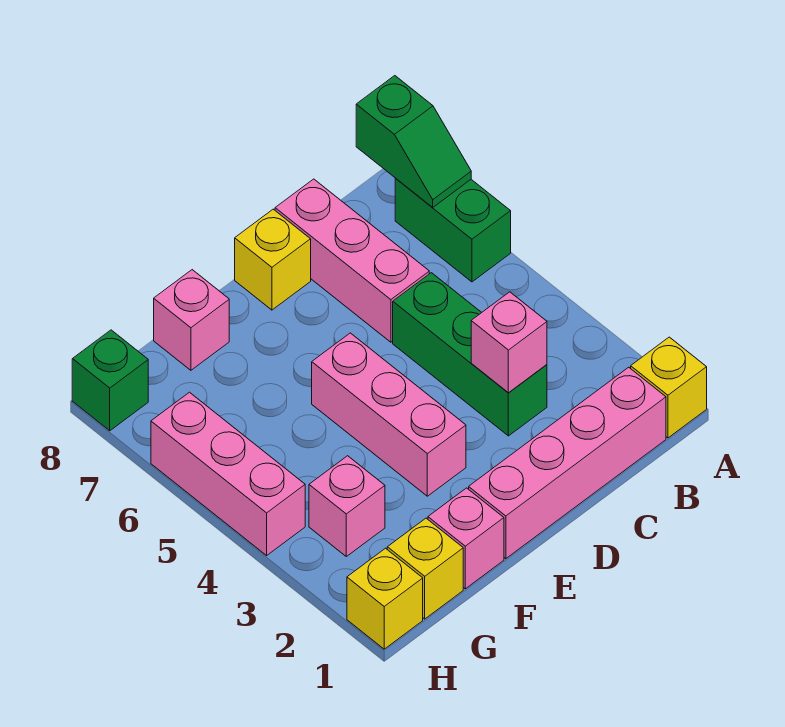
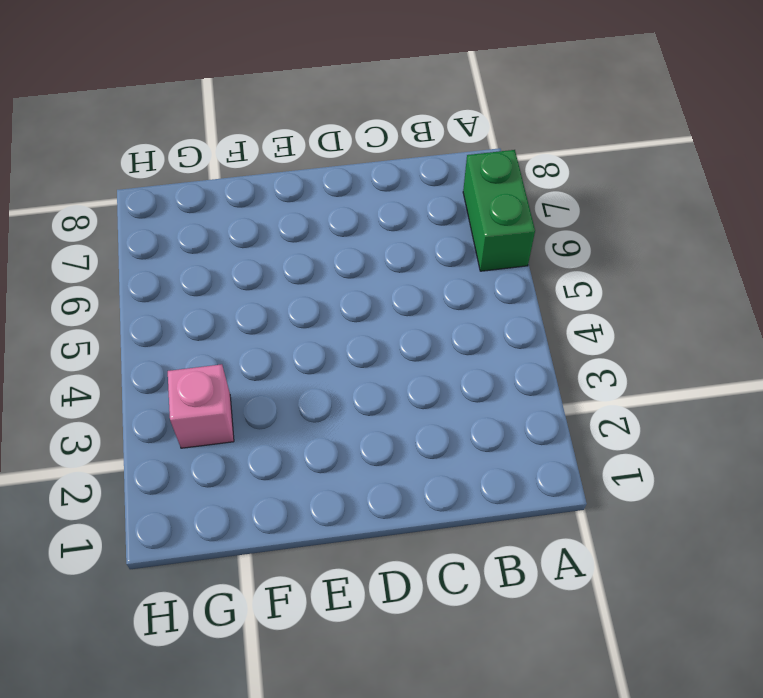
none -> yellow 1x1 brick [631,337,707,438]
none -> pink 1x4 brick [469,367,666,559]
none -> green 1x3 brick [393,273,547,436]

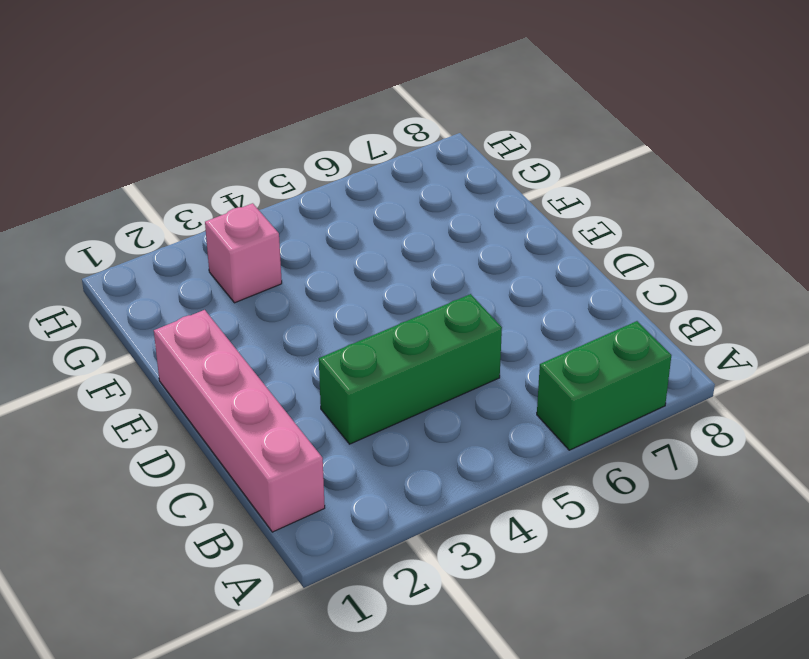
none -> yellow 1x1 brick [631,337,707,438]
none -> pink 1x3 brick [275,179,429,342]
none -> yellow 1x1 brick [235,209,311,310]

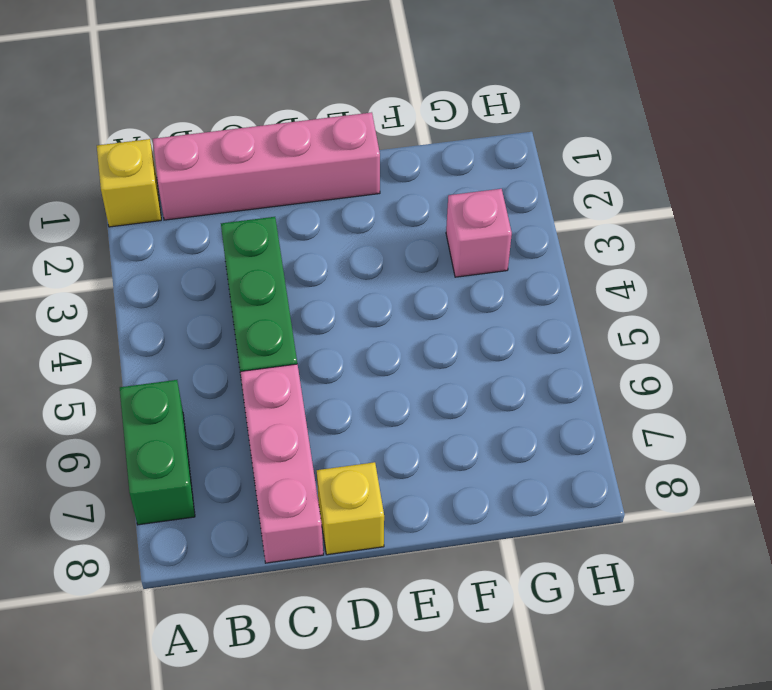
none -> pink 1x3 brick [312,333,466,496]
none -> pink 1x1 brick [428,488,504,589]
none -> pink 1x1 brick [154,270,229,370]

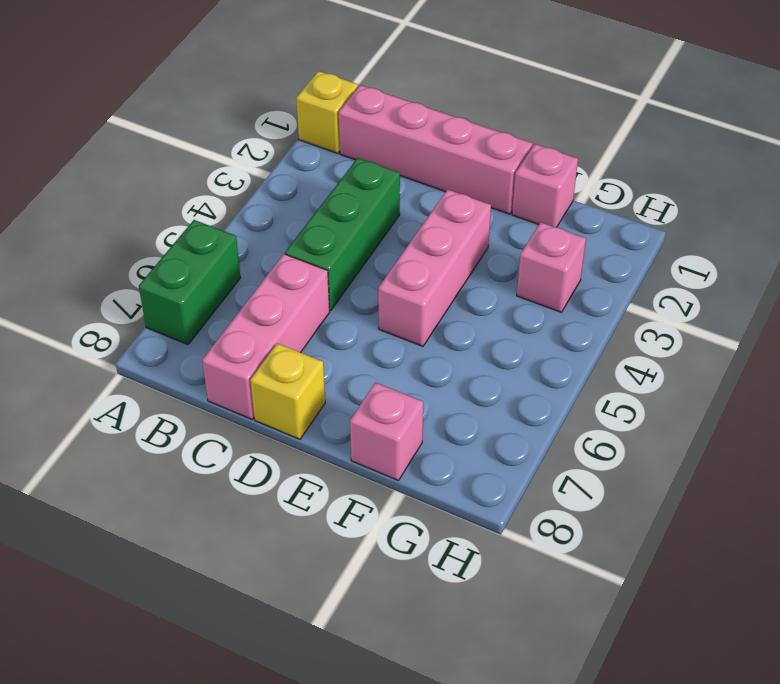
none -> yellow 1x1 brick [387,518,463,619]
none -> yellow 1x1 brick [347,548,423,649]
none -> pink 1x3 brick [151,392,305,555]

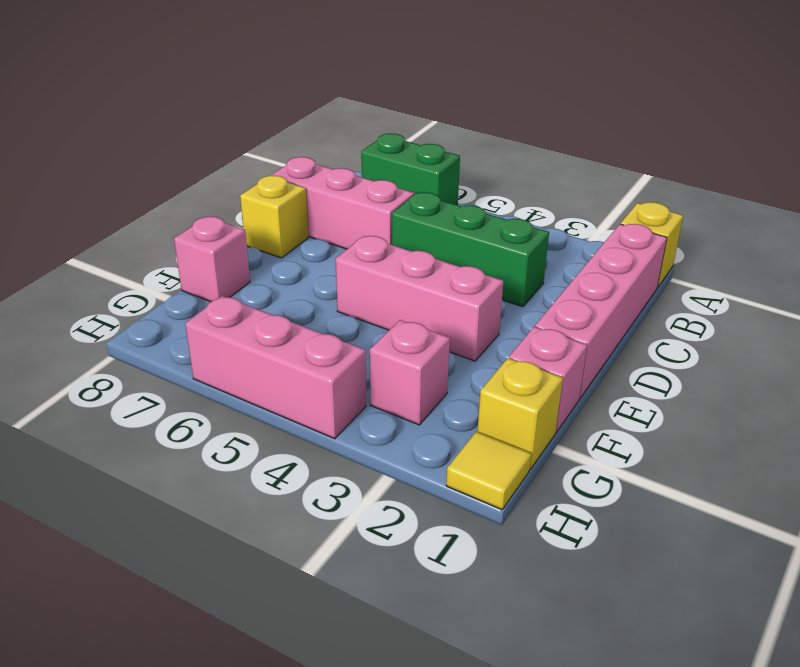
yellow 1x1 tile [446,432,531,510] -> yellow 1x1 brick [347,548,423,649]
none -> green 1x1 brick [72,330,148,431]
none -> green 1x2 slope [356,76,471,208]
none -> pink 1x1 brick [471,292,547,393]

